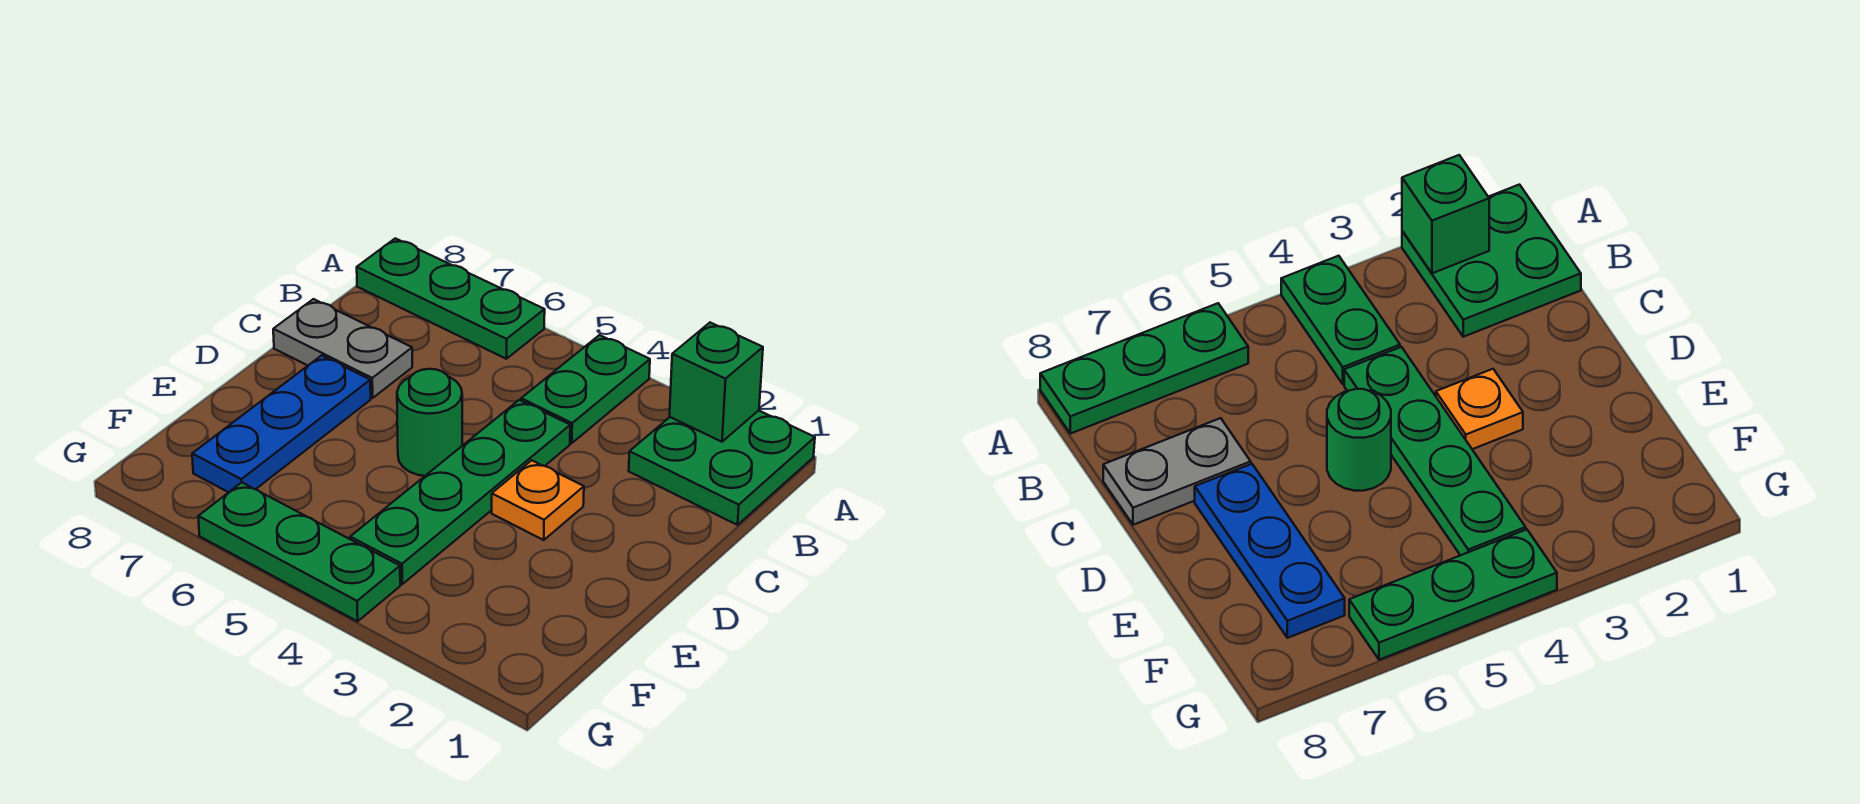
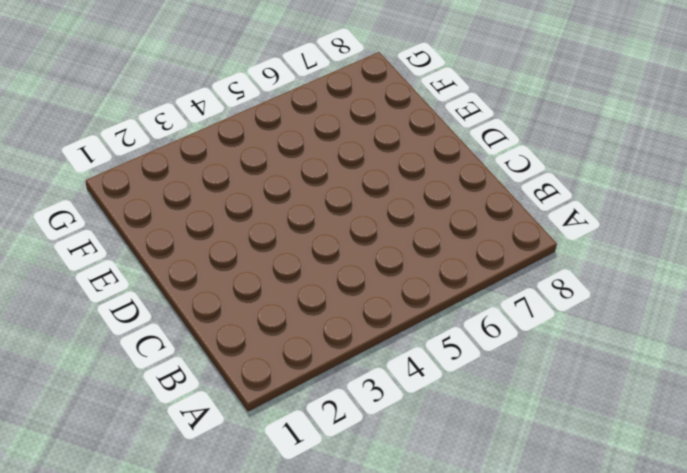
none -> green 2x2 plate [629,410,815,525]
none -> green 1x2 plate [521,335,650,443]

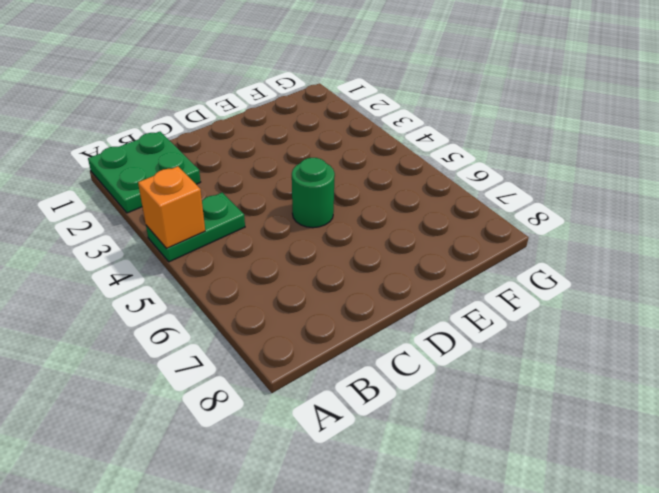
orange 1x1 brick [138,166,205,249] -> none
none -> green 1x3 plate [357,238,545,359]
none -> green 1x4 plate [350,400,570,584]

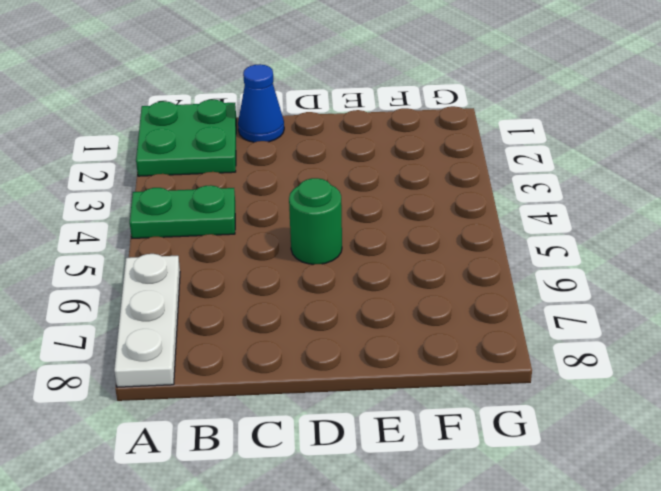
white 1x3 plate [114,254,180,387] -> green 1x3 plate [357,238,545,359]
blue 1x1 cone [238,64,284,142] -> none
none -> green 1x4 plate [350,400,570,584]
none -> grey 1x2 plate [273,299,412,398]

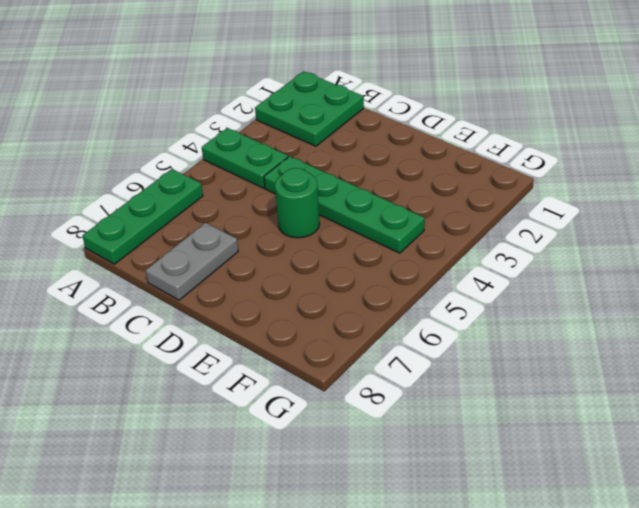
none -> orange 1x1 plate [492,460,584,540]
none -> blue 1x3 plate [192,355,371,492]

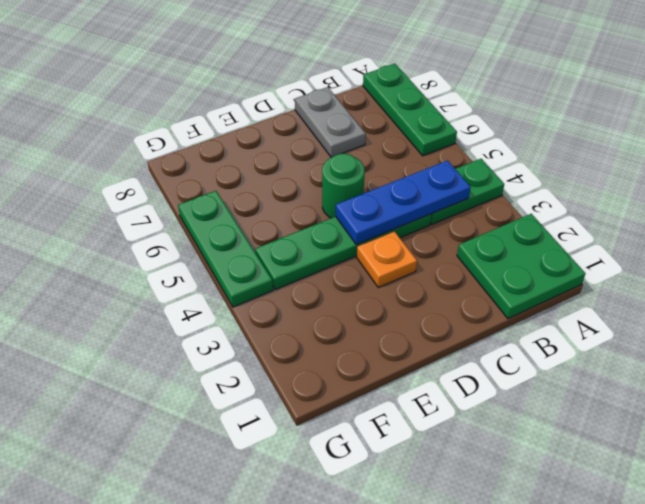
blue 1x3 plate [336,161,471,245] -> blue 1x3 plate moved to [192,355,371,492]
none -> green 1x1 brick [669,323,763,442]

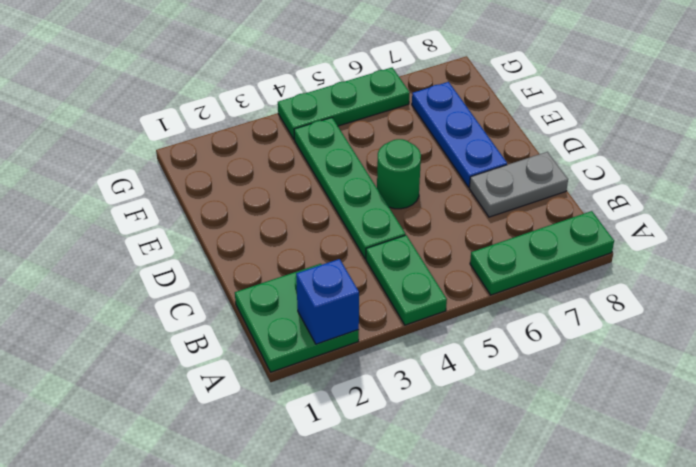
blue 1x1 brick [296,259,359,344] -> green 1x1 brick [669,323,763,442]
none -> orange 1x1 plate [492,460,584,540]

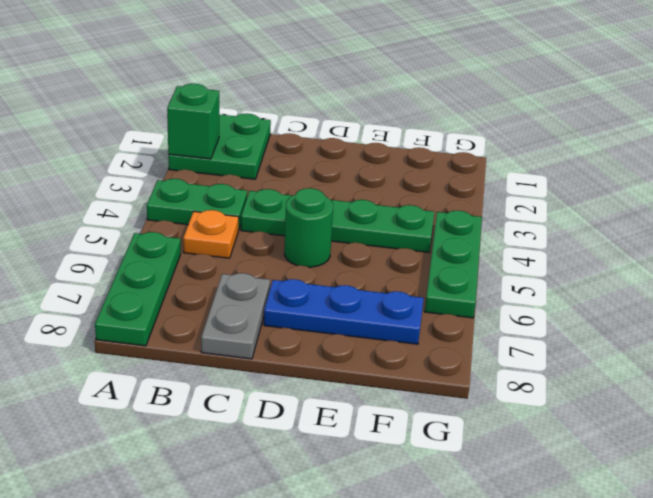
orange 1x1 plate [183,210,239,258] -> orange 1x1 plate moved to [492,460,584,540]

